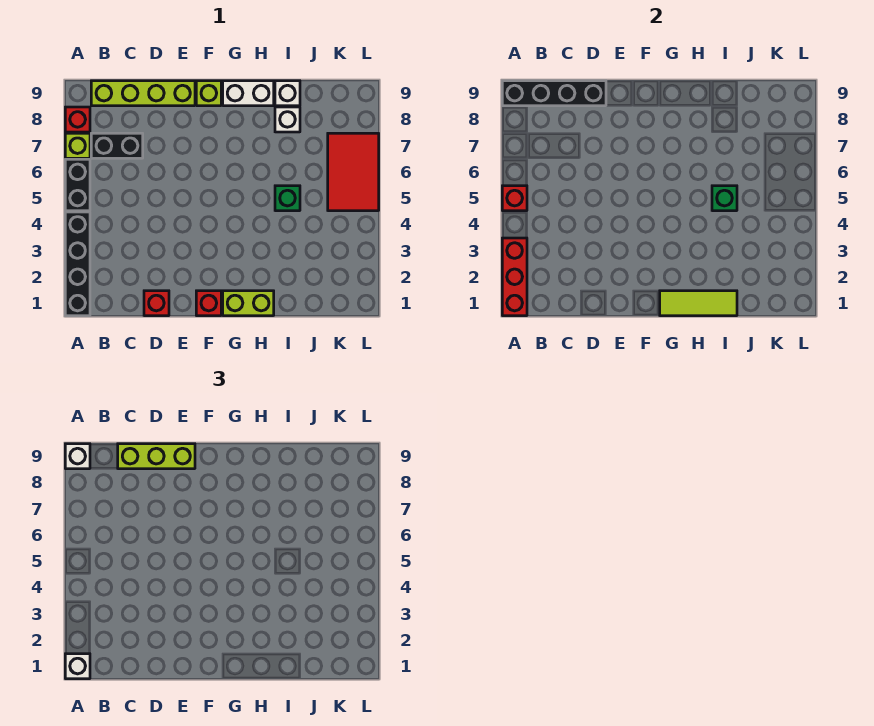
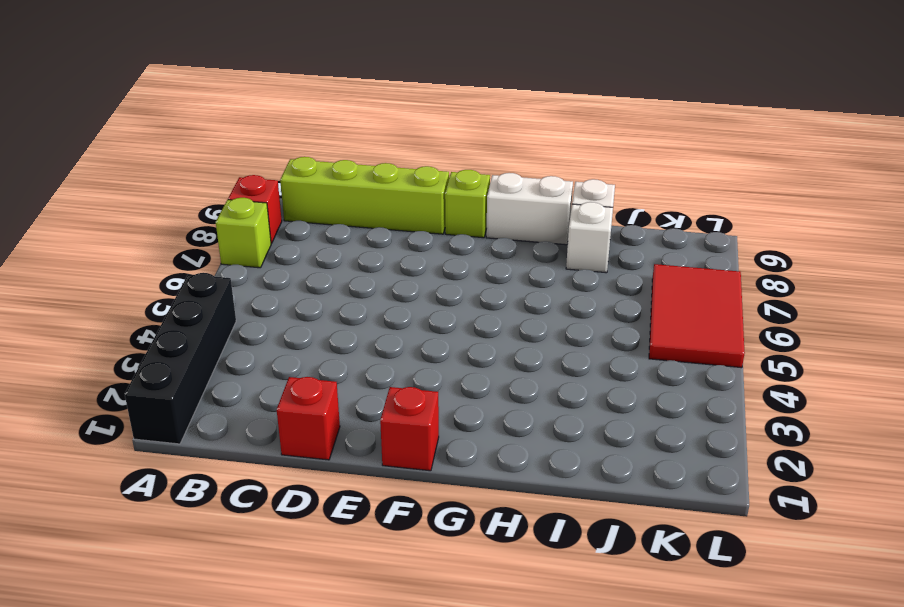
none -> black 1x2 brick [65,159,90,211]
none -> black 1x2 brick [91,133,143,158]
none -> lime 1x2 brick [223,291,274,316]

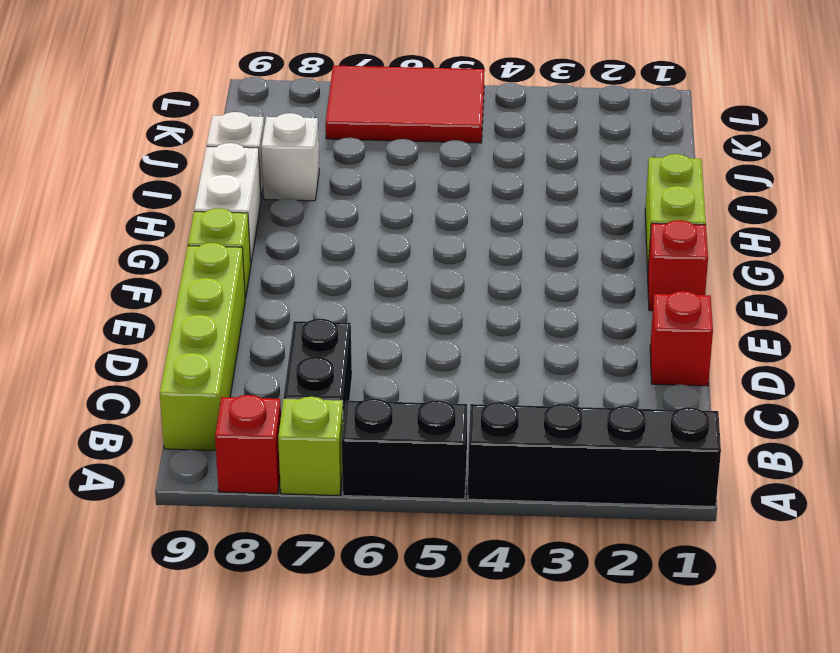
none -> green 1x1 brick [275,186,300,211]
none -> red 1x3 brick [502,238,527,316]
none -> red 1x1 brick [502,186,527,211]

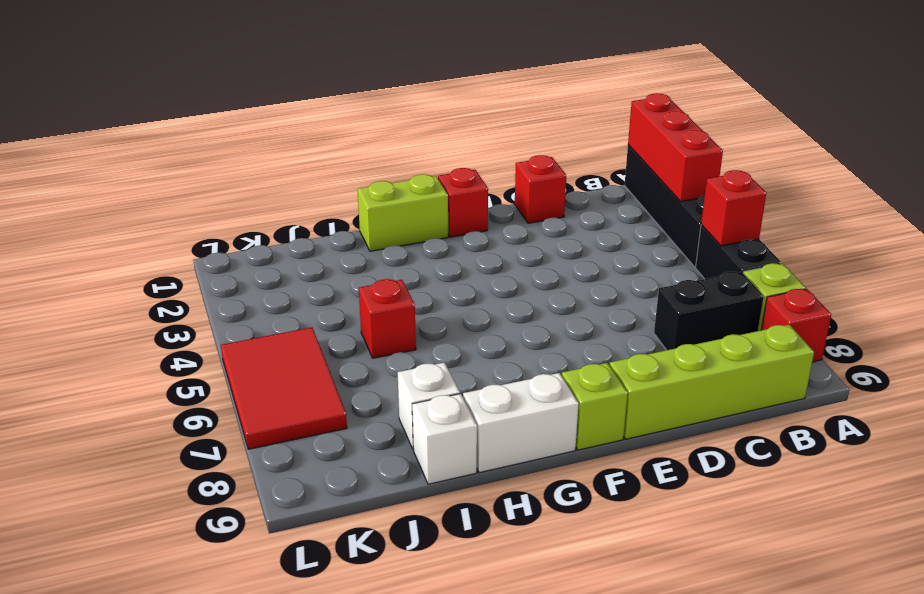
red 1x1 brick [359,279,416,358] -> green 1x1 brick [275,186,300,211]
none -> black 1x4 brick [502,81,606,106]
none -> lime 1x3 tile [660,291,737,316]
none -> green 1x1 brick [712,186,737,211]

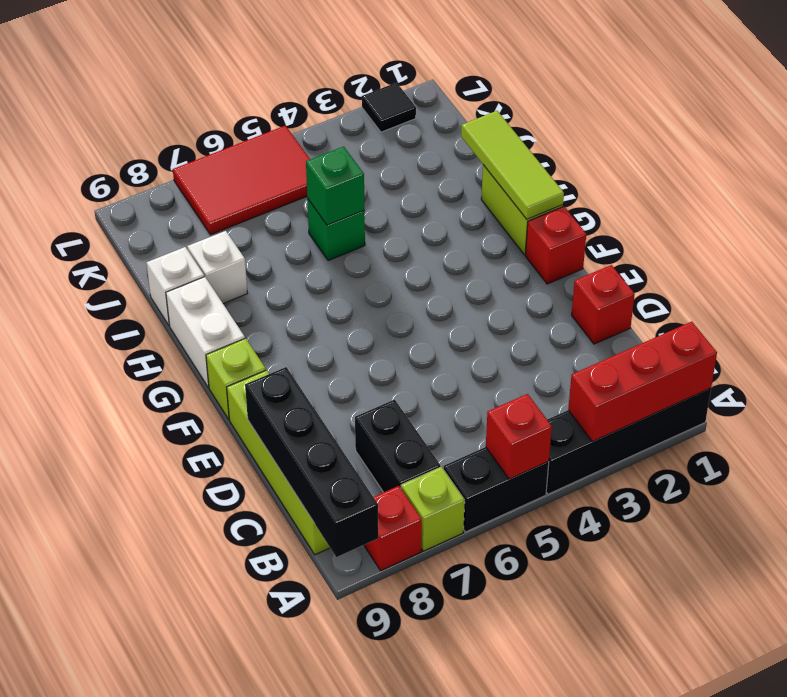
black 1x1 tile [362,83,416,132] -> none
none -> white 1x1 brick [65,654,90,679]
none -> white 1x1 brick [65,444,90,469]
none -> lime 1x3 brick [118,444,195,469]

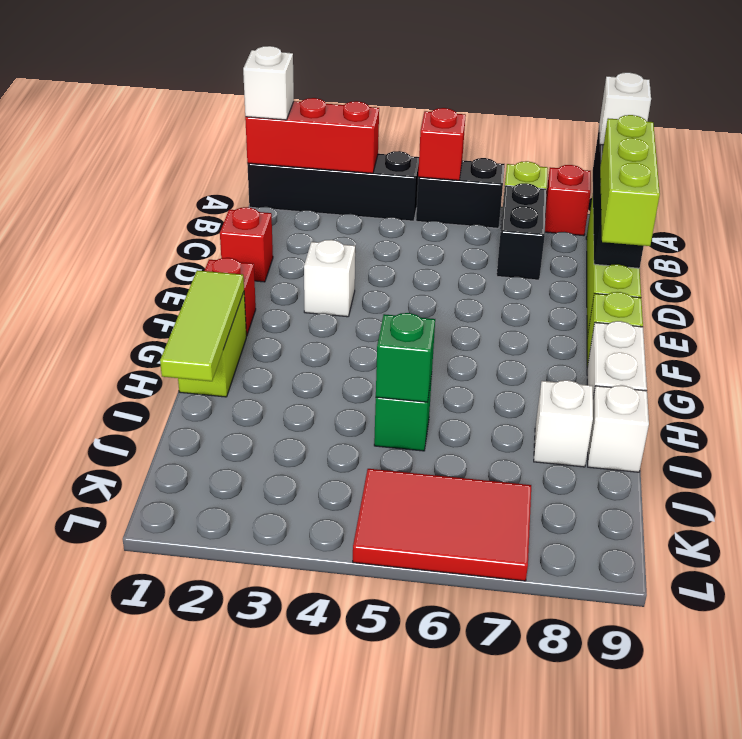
white 1x1 brick [304,240,355,317] -> none

